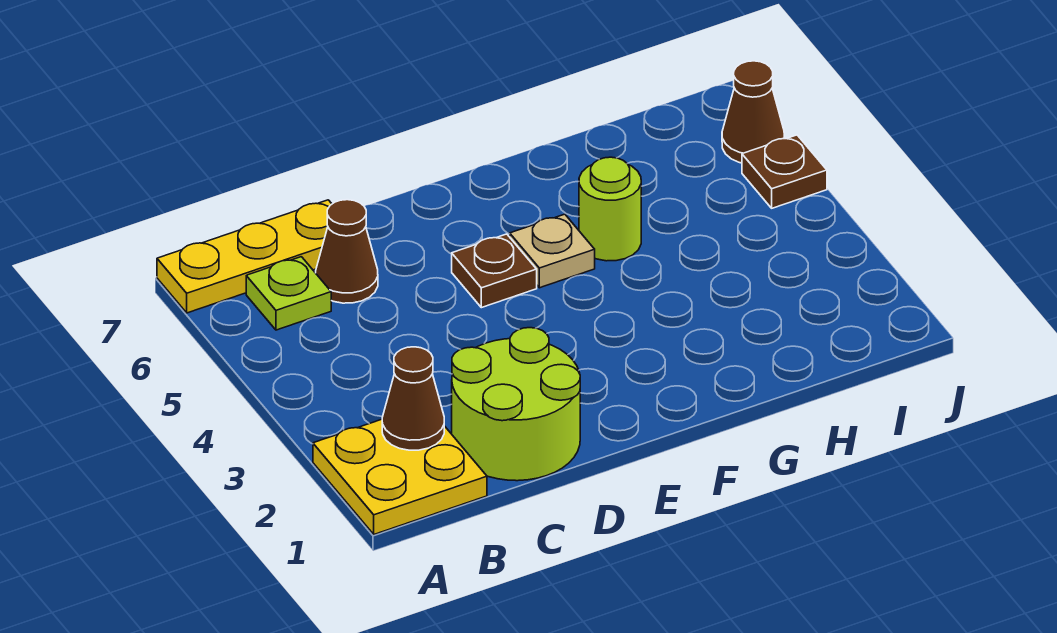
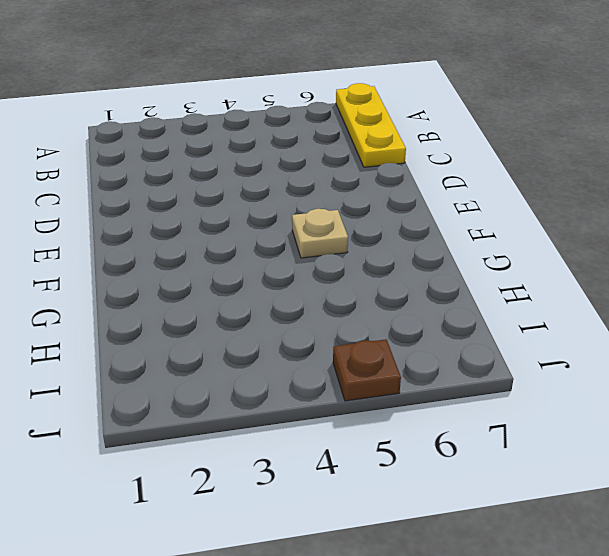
none -> yellow 2x2 plate [313,419,487,534]
none -> lime 1x1 plate [246,257,331,330]

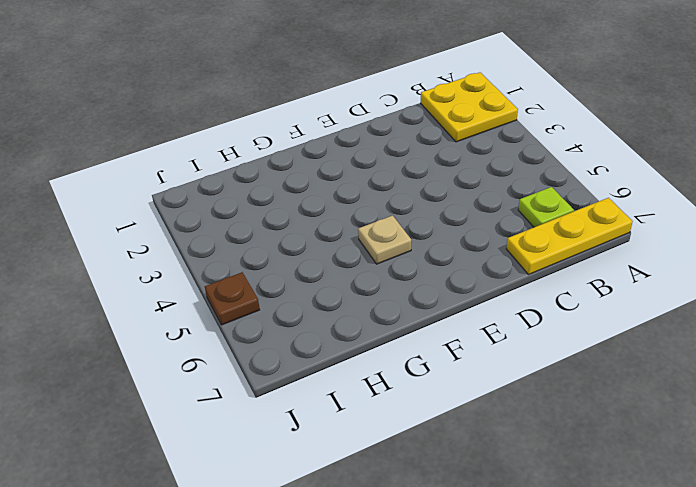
none -> lime 2x2 round brick [452,328,580,481]
none -> brown 1x1 cone [316,200,378,303]

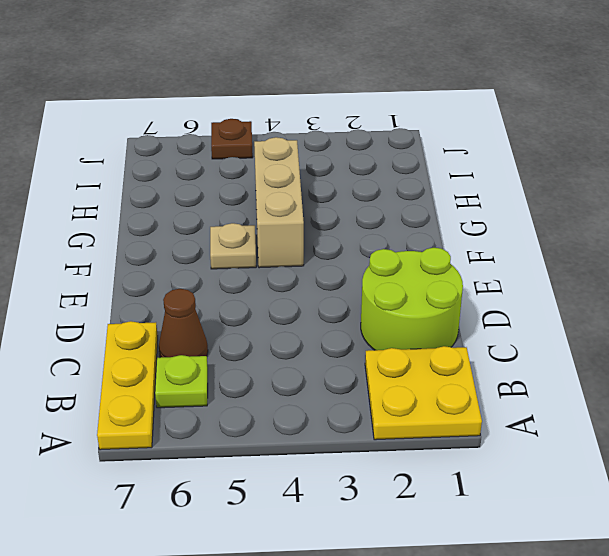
tan 1x3 brick [254,137,304,268] -> none
none -> brown 1x1 plate [452,234,537,308]
none -> lime 1x1 round brick [579,157,641,261]

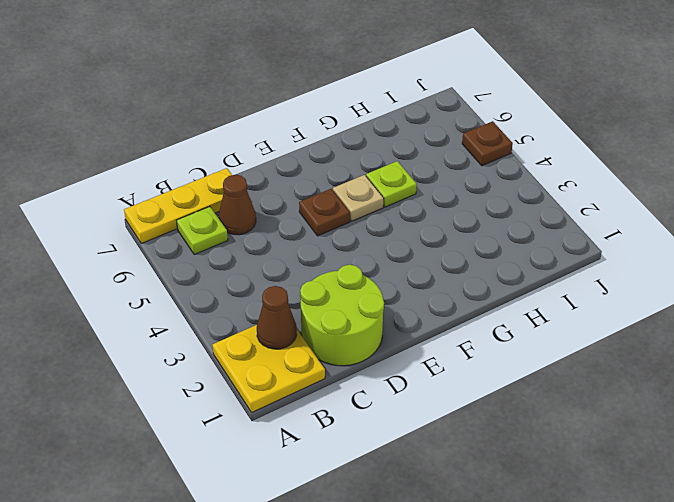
lime 1x1 plate [366,161,417,207] -> lime 1x1 round brick [579,157,641,261]
none -> brown 1x1 cone [722,61,784,163]

